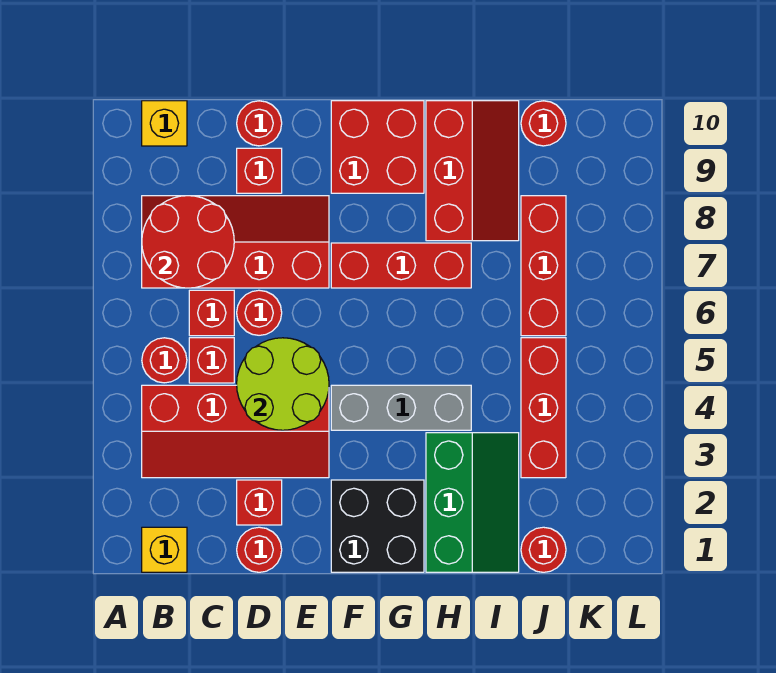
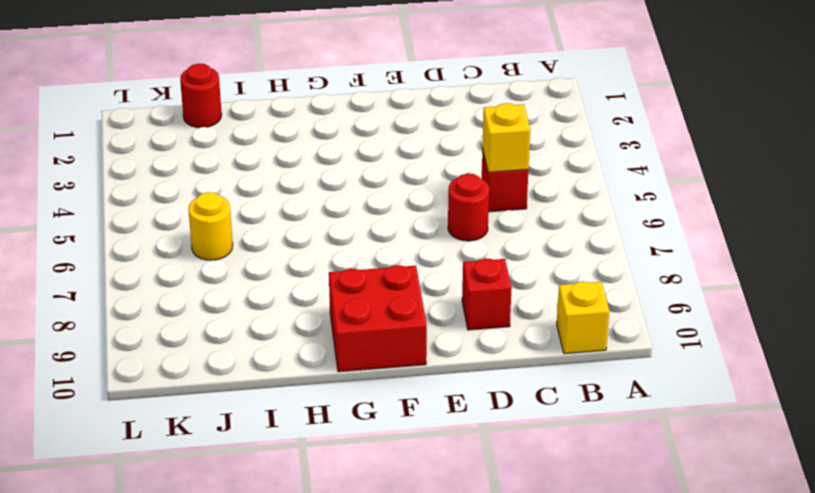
yellow 1x1 brick [483,103,530,172] -> yellow 1x1 brick moved to [142,527,187,572]
yellow 1x1 round brick [188,192,233,260] -> red 1x3 brick [521,196,566,336]
none -> red 2x4 slope [142,385,329,478]
none -> red 1x1 round brick [142,338,187,383]
none -> red 2x4 slope [142,196,329,288]

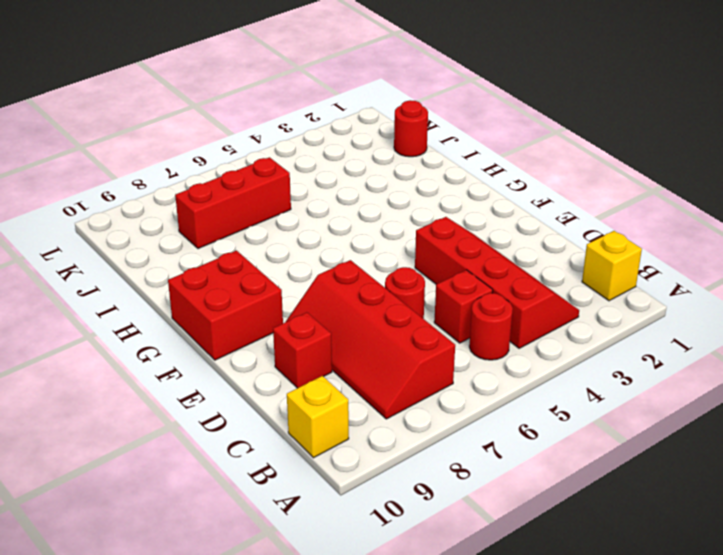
none -> red 1x1 brick [189,290,234,336]
none -> red 1x1 round brick [237,527,282,572]
none -> red 1x1 brick [237,480,282,525]

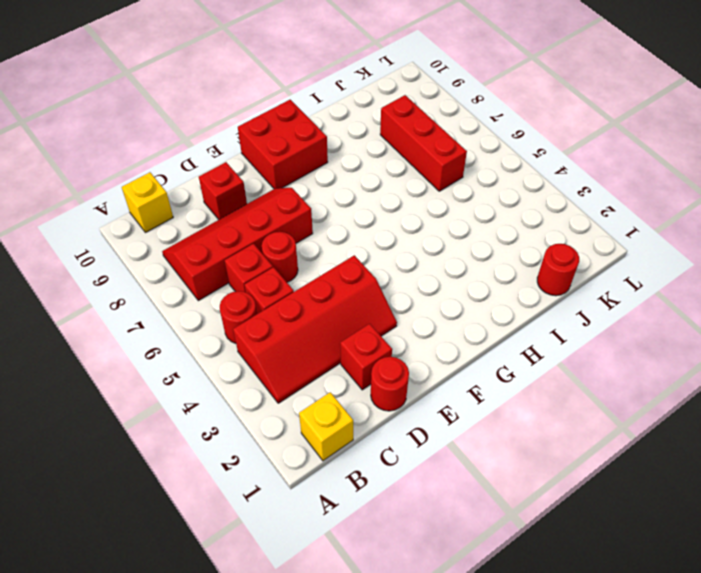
none -> red 1x1 round brick [237,101,282,146]
none -> black 2x2 brick [331,480,424,572]
none -> grey 1x3 brick [331,385,471,430]

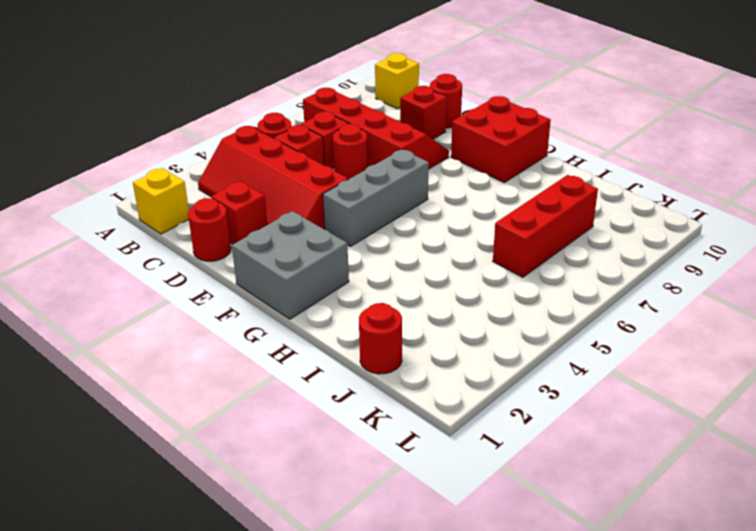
grey 2x2 brick [232,211,349,319] -> black 2x2 brick [331,480,424,572]
grey 1x3 brick [323,149,429,246] -> grey 1x3 brick turned to [331,385,471,430]
none -> red 1x3 brick [331,243,471,288]
none -> green 2x3 slope [426,433,519,572]
none -> red 2x3 slope [426,101,519,241]

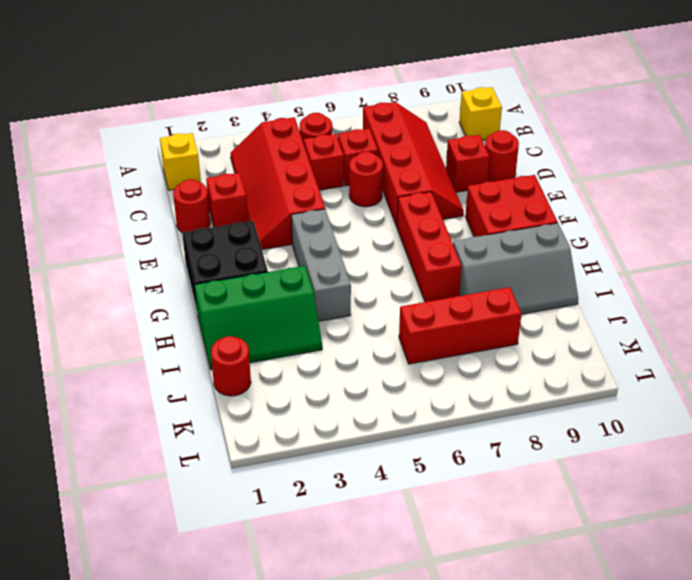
grey 2x3 slope [453,223,578,314] -> red 2x3 slope [426,101,519,241]
none -> red 1x3 brick [521,338,566,478]
none -> red 1x1 round brick [521,101,566,146]
none -> red 2x2 round brick [142,196,234,288]

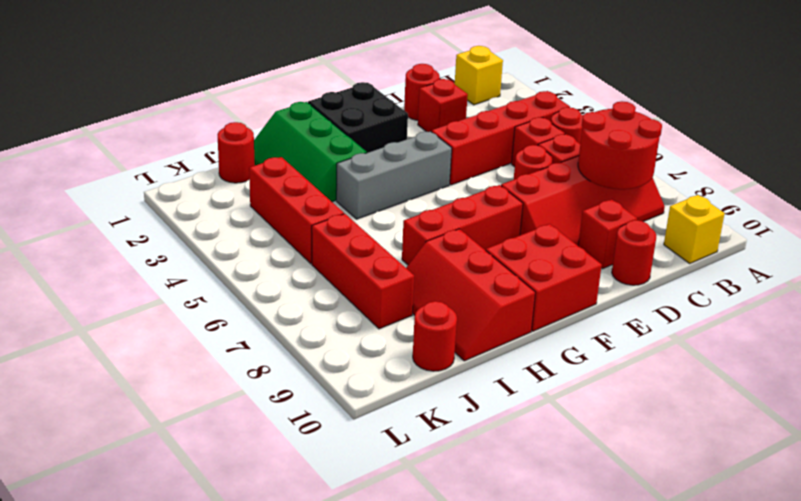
none -> lime 2x2 round brick [237,338,329,430]

